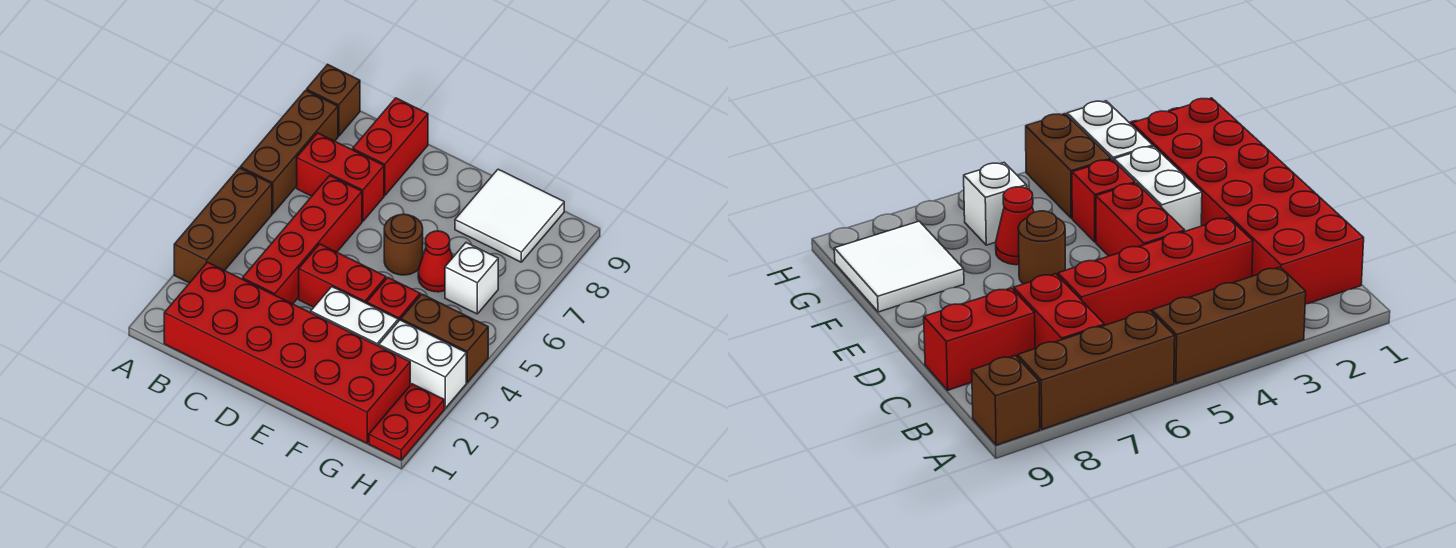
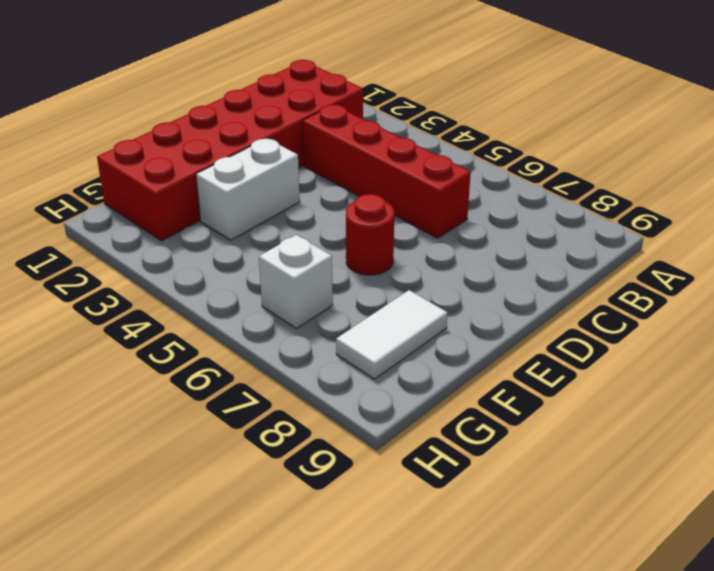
red 1x1 round brick [346,194,394,275] -> brown 1x1 round brick [384,214,423,275]
white 1x2 tile [336,290,448,379] -> white 2x2 tile [455,169,564,262]
none -> brown 1x3 brick [174,168,272,283]
none -> brown 1x3 brick [240,90,338,214]
none -> brown 1x1 brick [307,64,360,136]

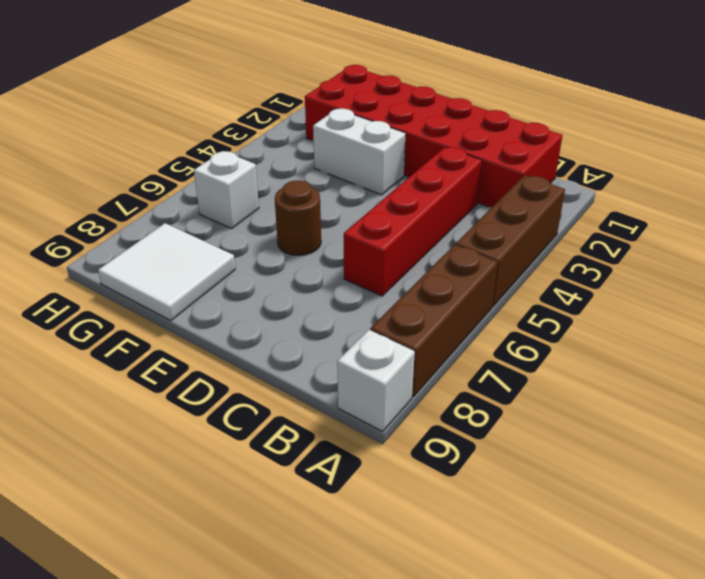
white 1x1 brick [337,330,415,431] -> brown 1x1 brick [307,64,360,136]
none -> red 1x2 brick [297,133,384,221]
none -> red 1x2 brick [353,98,428,195]
none -> red 1x2 brick [299,244,386,307]

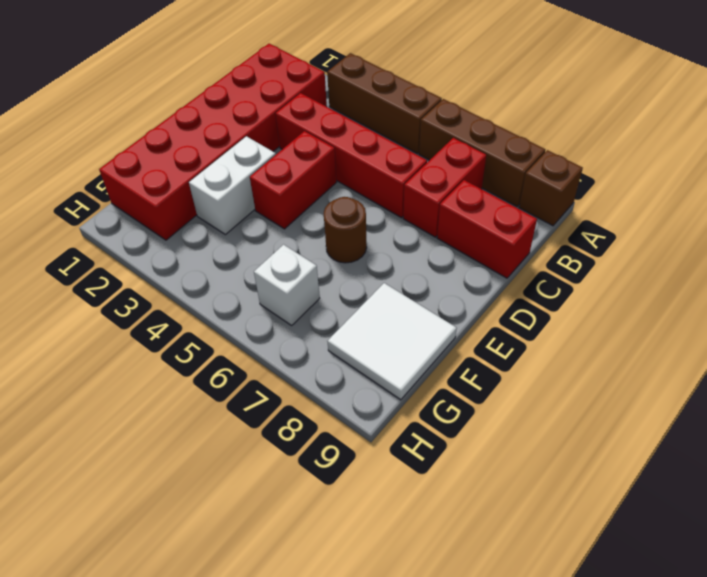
none -> red 1x1 brick [367,278,420,321]
none -> red 1x1 cone [418,231,453,292]
none -> white 1x2 brick [379,320,466,408]

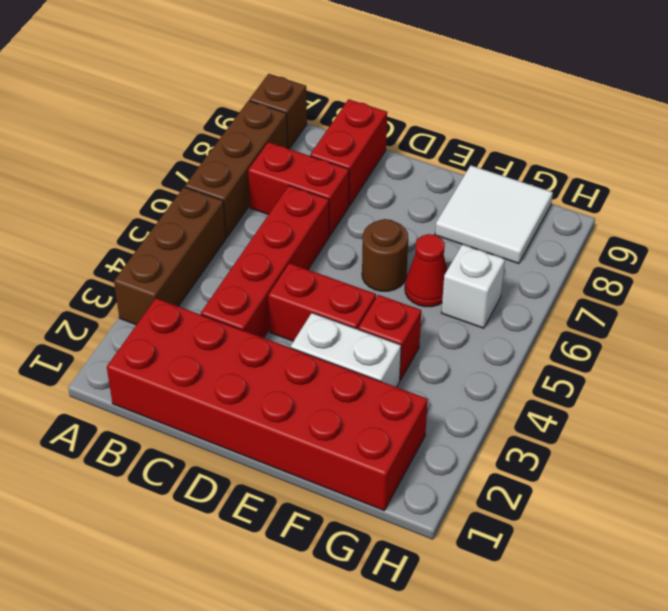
none -> white 1x2 brick [379,320,466,408]
none -> brown 1x2 brick [401,294,488,382]
none -> red 1x2 plate [369,384,444,460]

